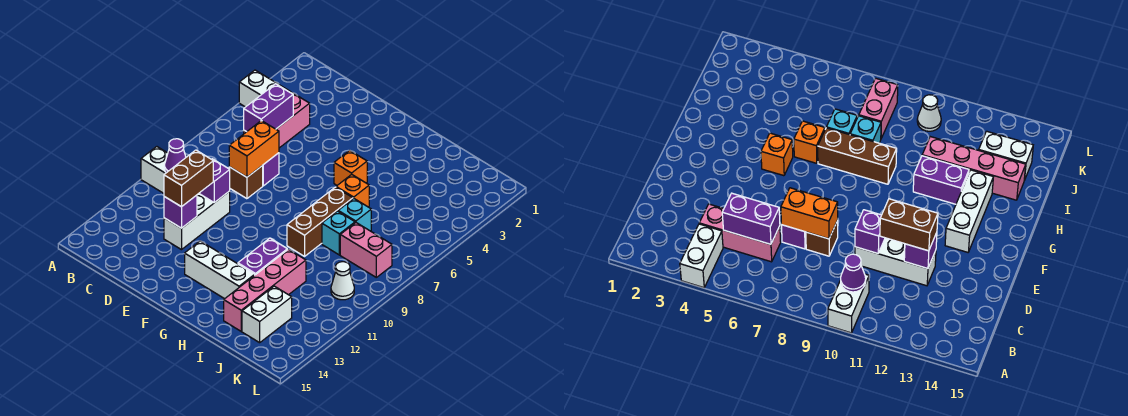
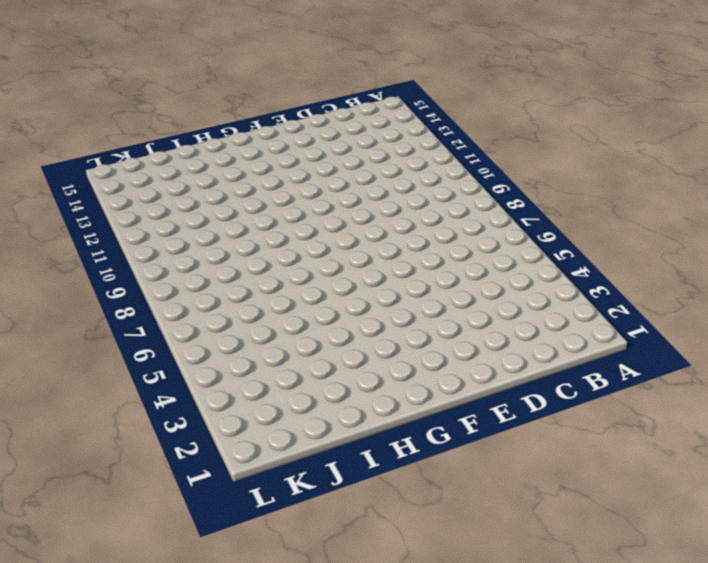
none -> white 1x2 brick [239,70,291,107]
none -> white 1x2 brick [141,147,168,193]
none -> pink 1x3 brick [244,93,310,148]

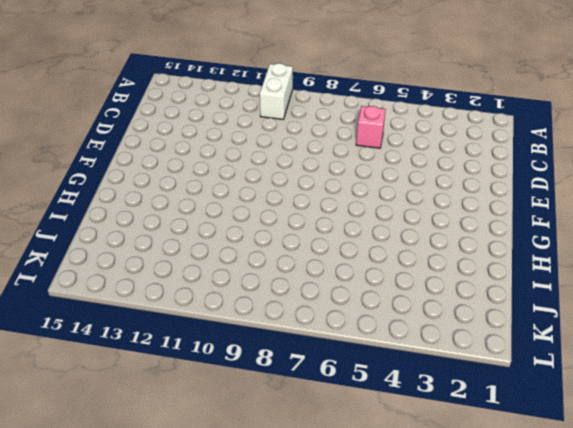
pink 1x1 brick [356,106,386,148] -> pink 1x3 brick [244,93,310,148]
none -> white 1x2 brick [239,70,291,107]
none -> purple 1x1 brick [263,153,279,186]
none -> brown 1x1 brick [229,165,263,199]

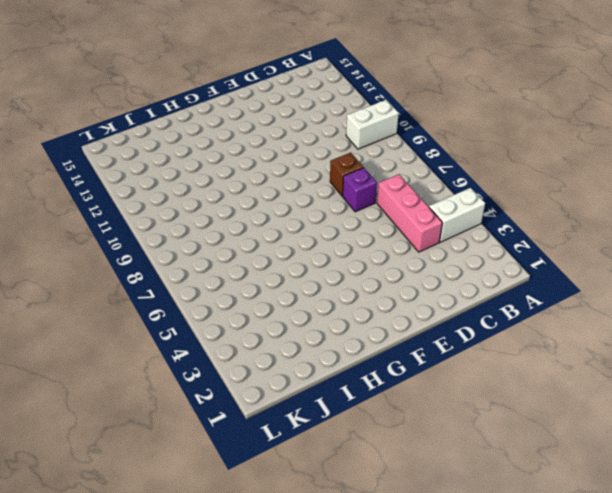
none -> white 1x3 brick [164,191,230,250]
none -> white 1x3 brick [185,241,255,299]
none -> orange 1x1 brick [334,150,367,185]

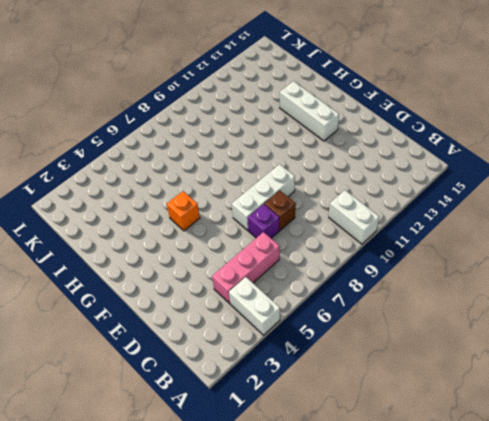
white 1x3 brick [232,164,295,231] -> white 1x3 brick moved to [164,191,230,250]
none -> orange 1x1 brick [336,174,369,207]
none -> brown 1x3 brick [287,187,353,256]
none -> purple 1x2 brick [238,238,287,275]

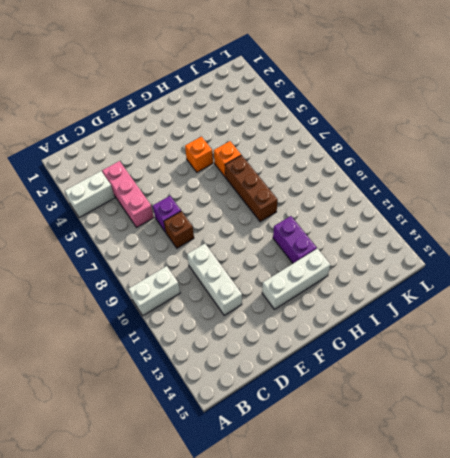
none -> cyan 1x1 brick [338,199,371,231]
none -> cyan 1x1 brick [322,211,355,255]
none -> pink 1x4 brick [224,249,306,331]

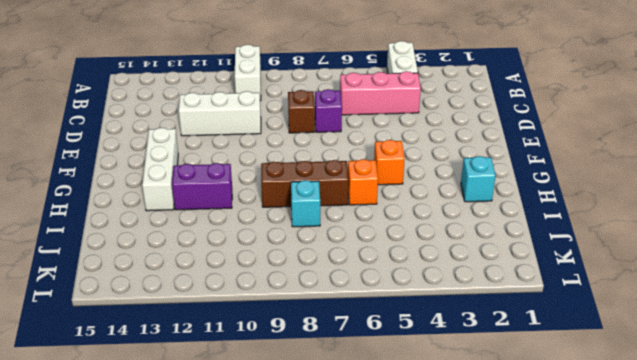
cyan 1x1 brick [461,156,496,202] -> cyan 1x1 brick moved to [338,199,371,231]
none -> pink 1x4 brick [224,249,306,331]
none -> pink 1x2 brick [340,223,392,277]
none -> white 1x2 brick [242,286,292,343]

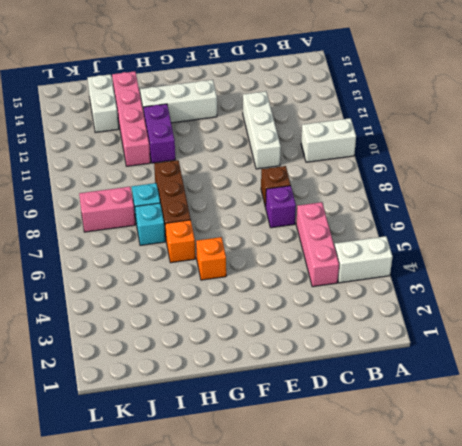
none -> white 1x1 cone [331,262,354,300]
none -> purple 1x1 cone [165,139,186,173]
none -> purple 1x2 brick [244,84,293,132]

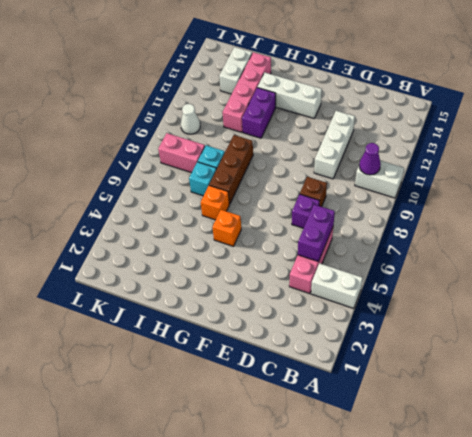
none -> orange 1x2 brick [229,121,279,177]
none -> purple 1x1 brick [199,159,230,203]
none -> purple 1x1 brick [164,195,197,228]

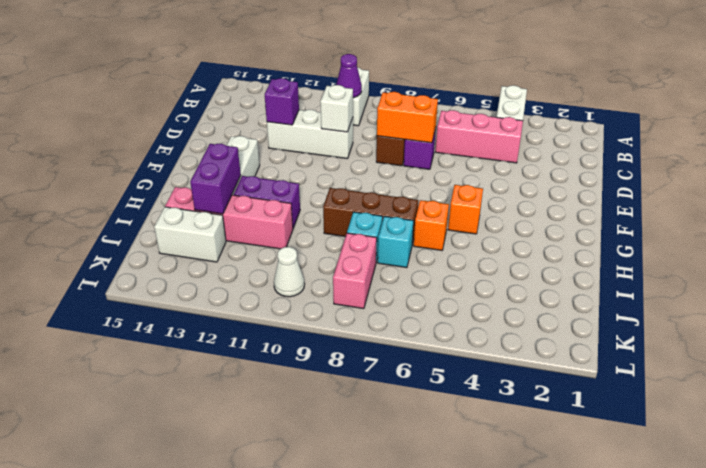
white 1x1 brick [320,85,353,132] -> purple 1x1 brick [199,159,230,203]
purple 1x2 brick [190,144,241,214] -> purple 1x2 brick turned to [244,84,293,132]
none -> brown 1x2 brick [164,150,213,207]

